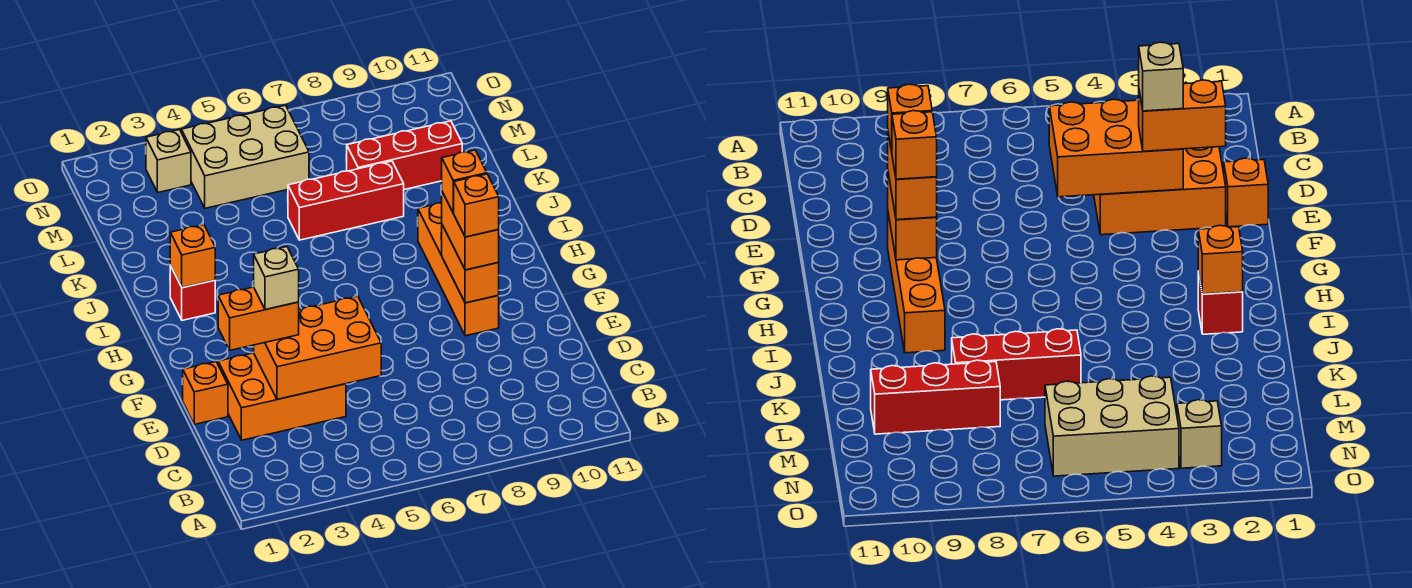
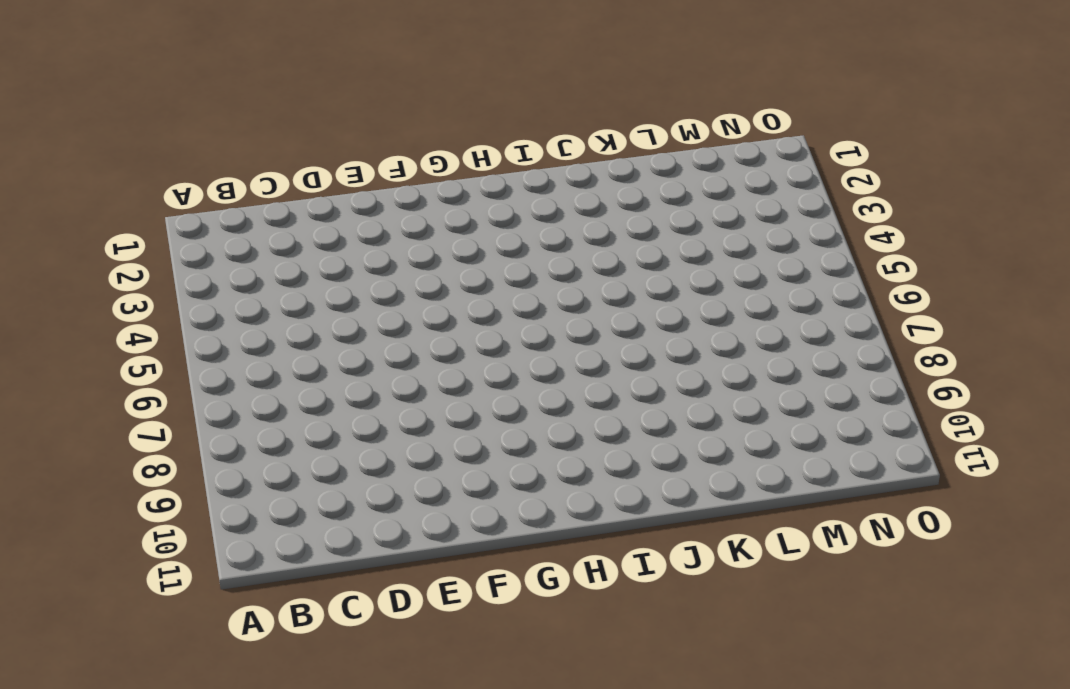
none -> orange 2x3 brick [218,353,346,440]
none -> orange 1x1 brick [182,362,228,424]
none -> orange 1x4 brick [418,203,499,336]

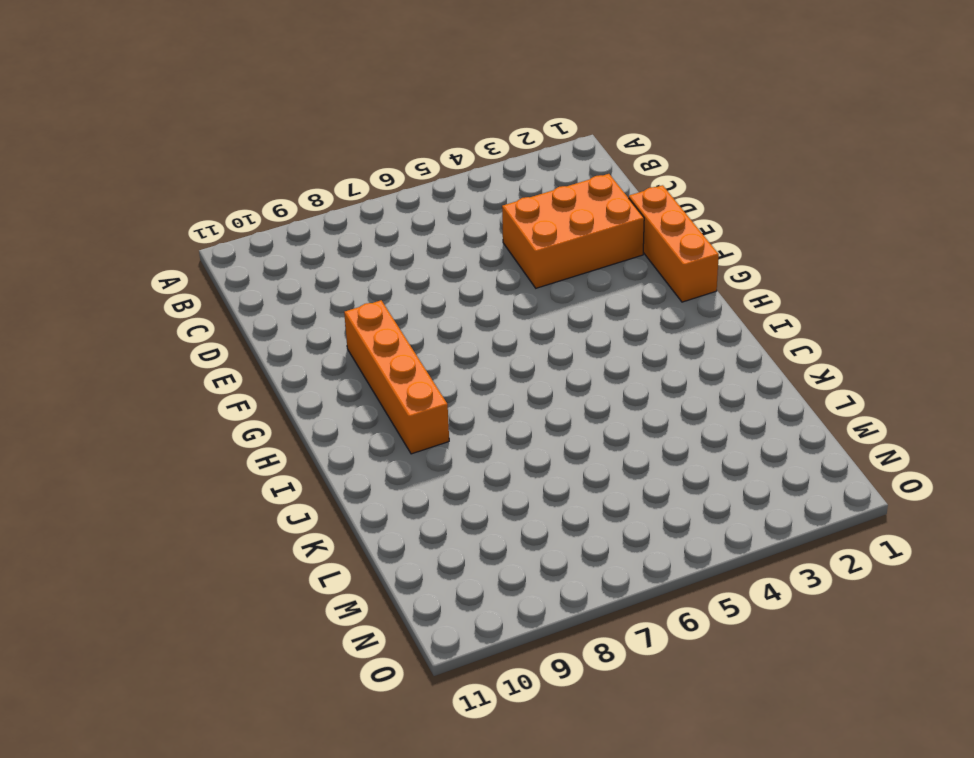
orange 1x3 brick [629,185,719,302] -> orange 1x1 brick [182,362,228,424]
none -> red 1x1 brick [170,266,215,320]
none -> red 1x3 brick [288,161,404,240]
none -> red 1x3 brick [346,121,462,190]

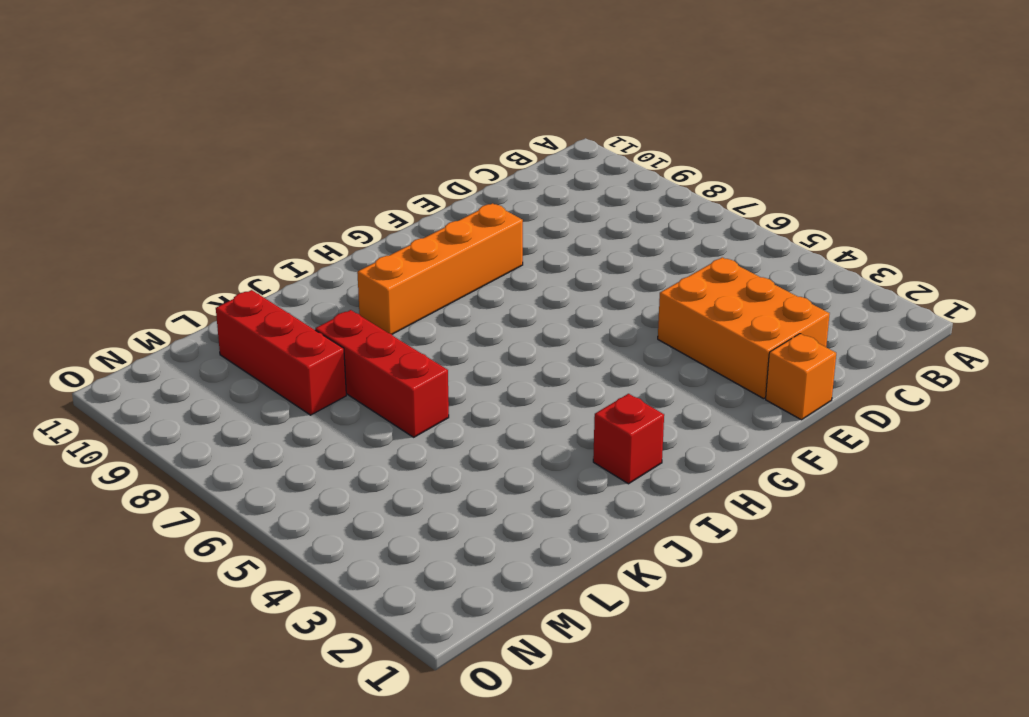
none -> tan 2x3 brick [181,105,309,208]
none -> tan 1x1 brick [146,130,191,193]
none -> orange 2x3 brick [254,296,381,399]

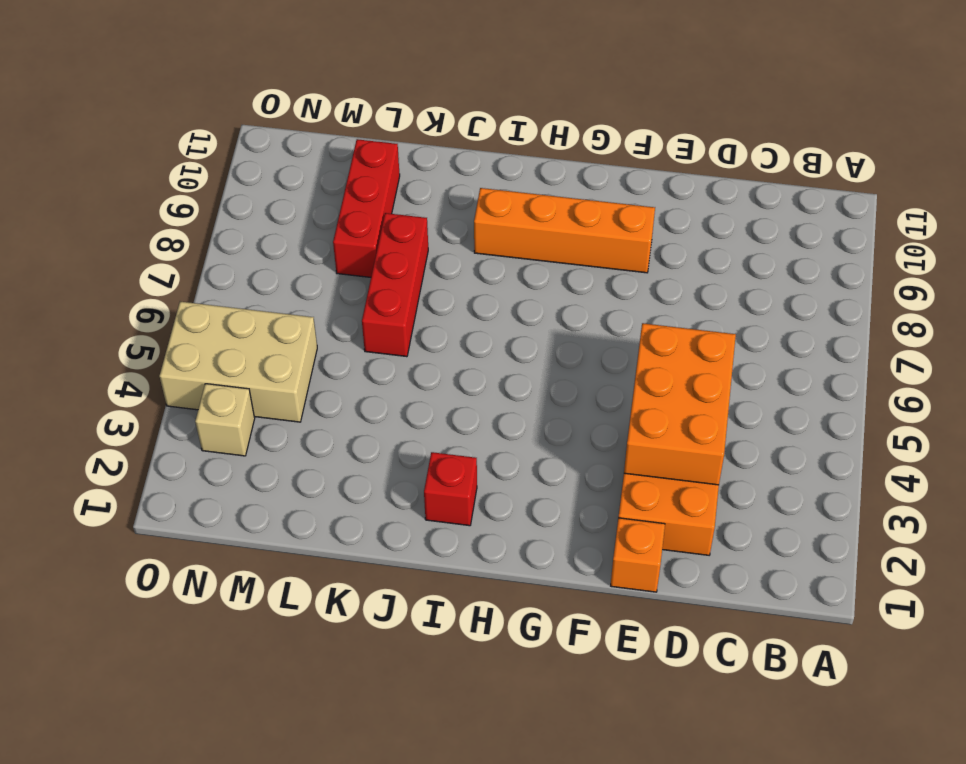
tan 2x3 brick [159,302,317,422] -> tan 2x3 brick turned to [181,105,309,208]
none -> orange 1x2 brick [441,225,499,303]
none -> orange 1x1 brick [170,225,215,288]
none -> orange 1x2 brick [218,287,299,350]

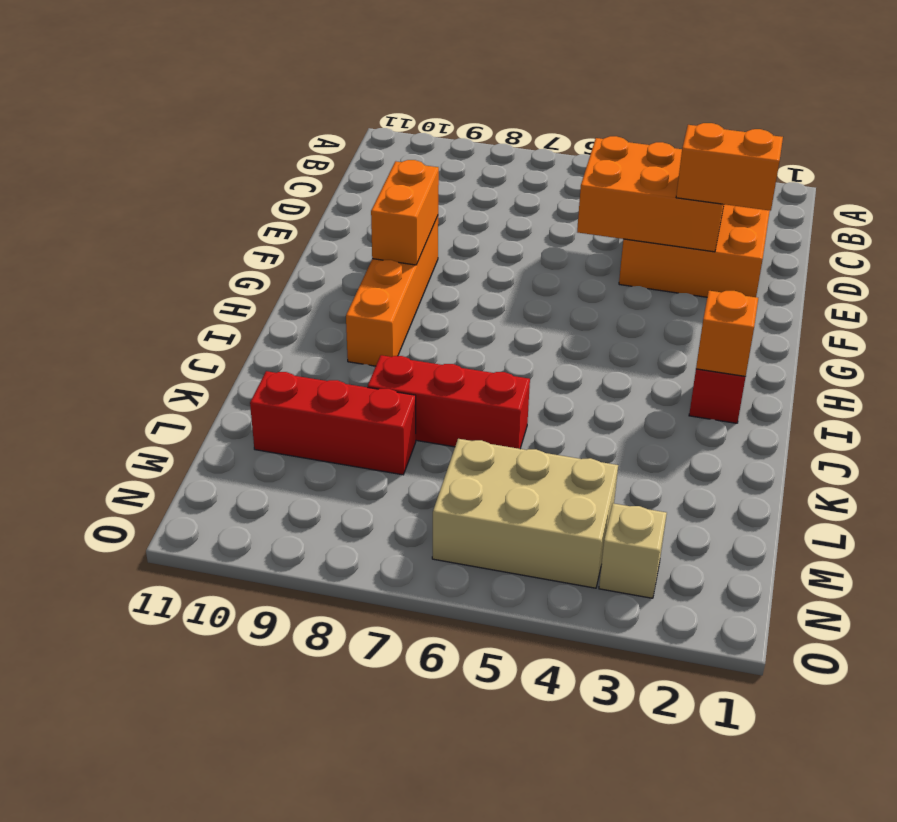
none -> orange 1x1 brick [182,362,228,424]
none -> orange 1x2 brick [442,192,499,270]
none -> tan 1x1 brick [254,247,299,310]

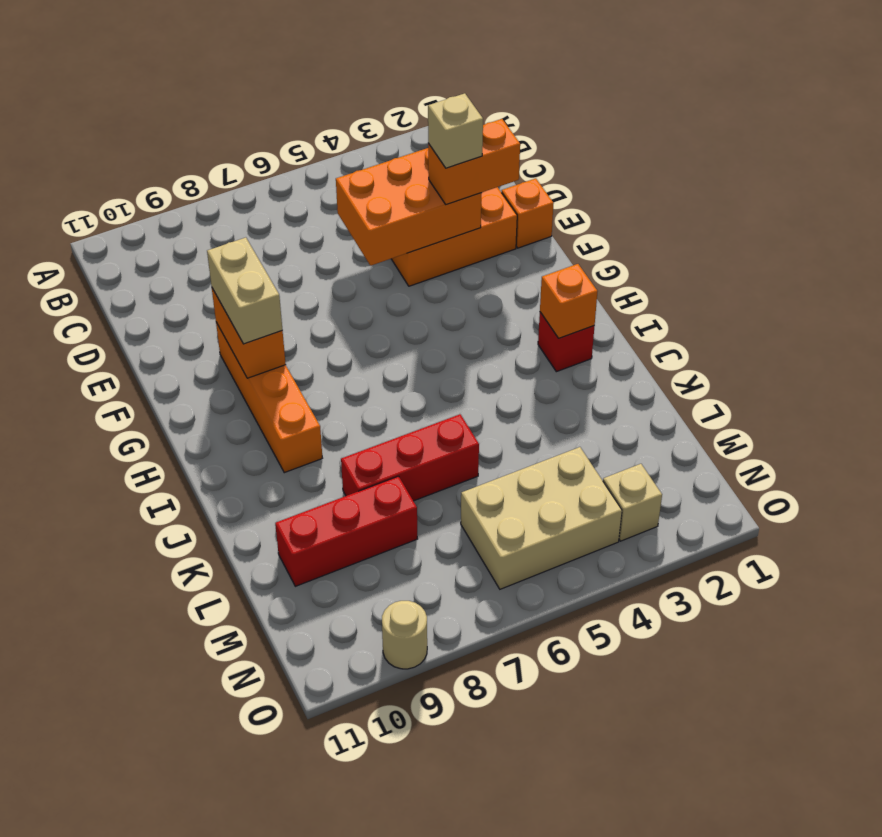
tan 1x2 brick [207,238,282,344] -> orange 1x2 brick [442,192,499,270]
tan 1x1 round brick [382,601,427,669] -> none
none -> orange 1x1 brick [454,174,499,237]
none -> orange 1x1 brick [442,150,487,213]

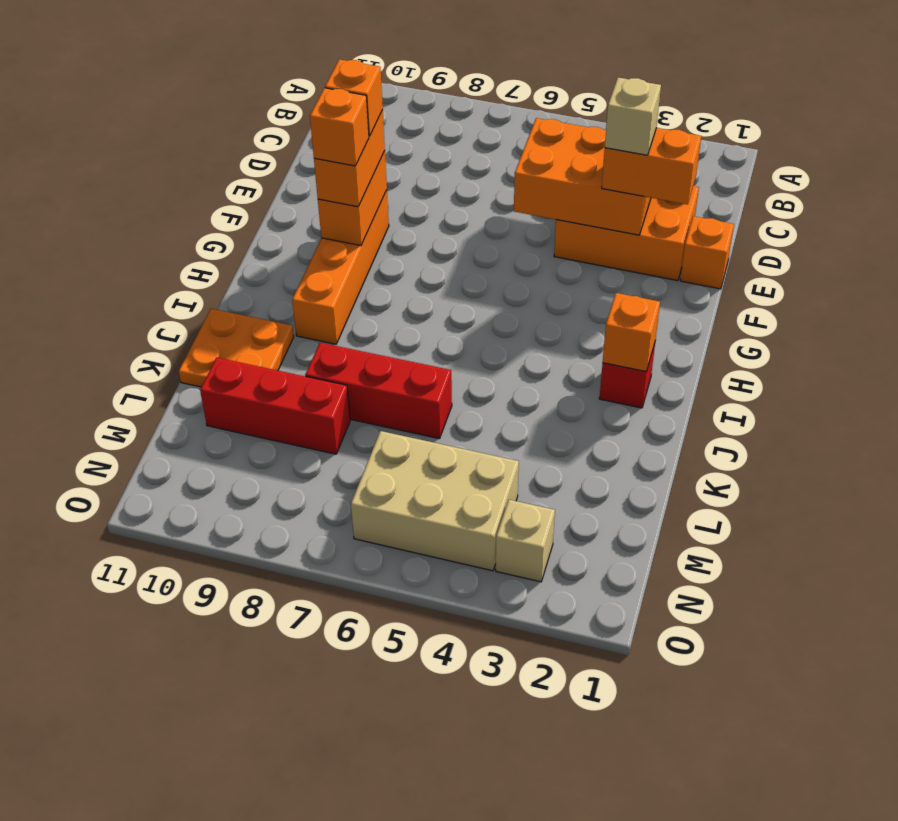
orange 2x2 plate [179,309,294,387] -> none

